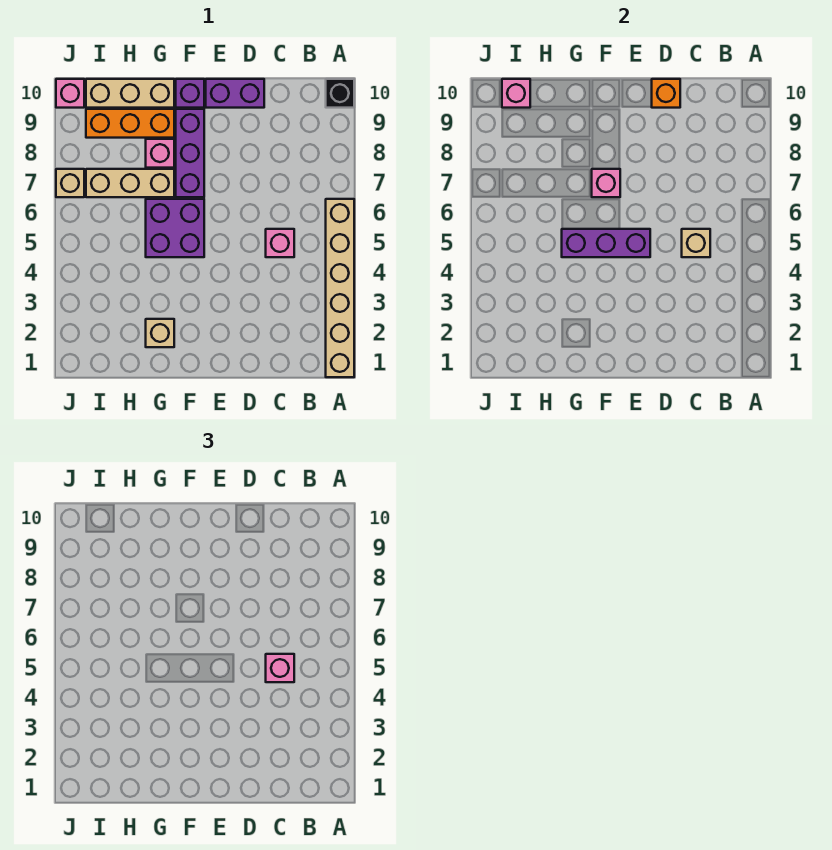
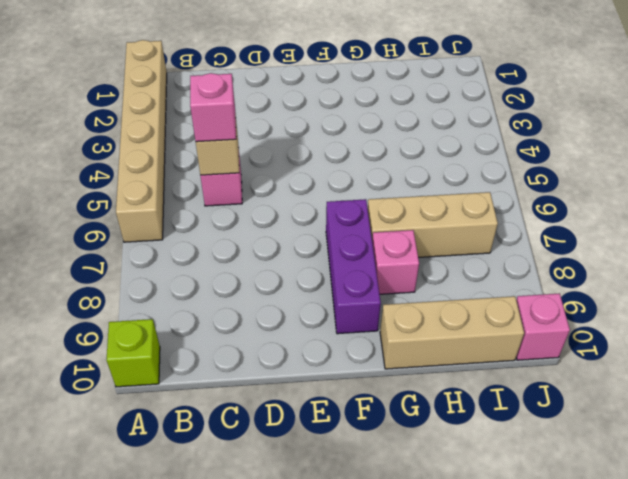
lime 1x1 brick [107,319,160,387] -> black 1x1 brick [326,79,354,108]
none -> purple 1x2 brick [206,79,264,108]
none -> purple 2x2 brick [146,199,204,257]
none -> purple 1x1 brick [176,79,204,108]

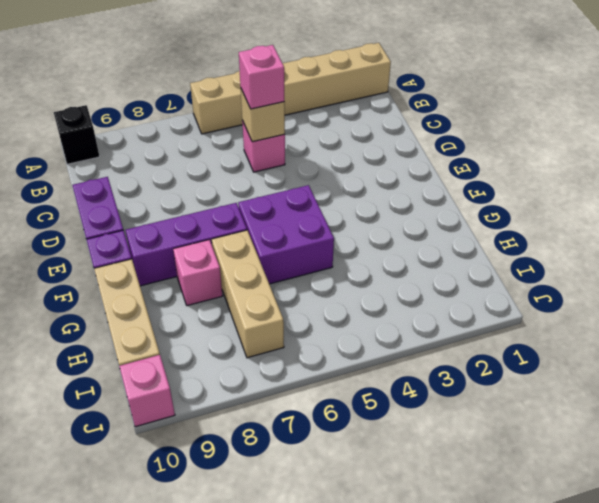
none -> tan 1x1 brick [146,319,174,347]
none -> orange 1x3 brick [86,109,174,138]
none -> tan 1x1 brick [56,169,84,197]

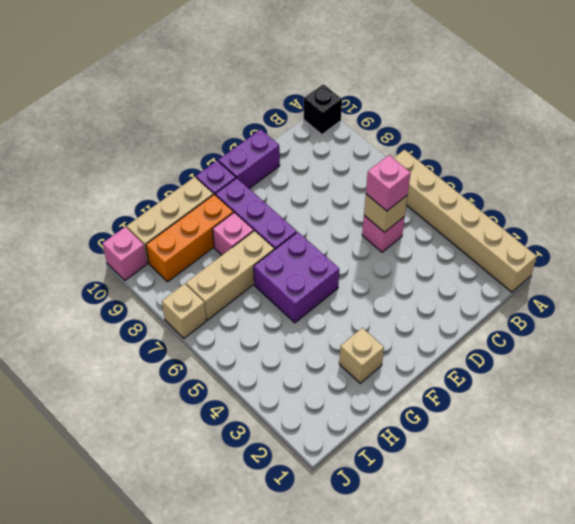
none -> orange 1x1 brick [652,79,680,108]
none -> purple 1x3 brick [562,229,650,257]
none -> pink 1x1 brick [592,169,620,197]

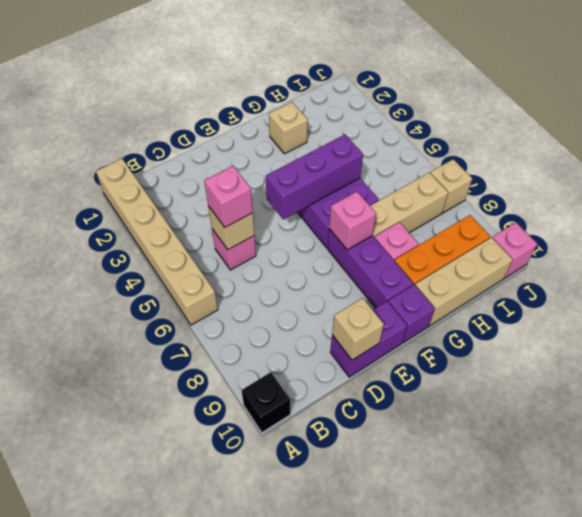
tan 1x1 brick [332,298,384,360] -> orange 1x1 brick [652,79,680,108]
none -> pink 1x1 brick [502,79,530,108]

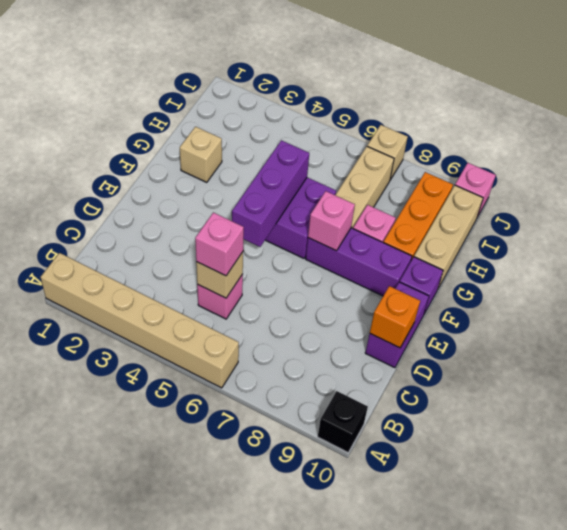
none -> pink 1x1 brick [502,79,530,108]

